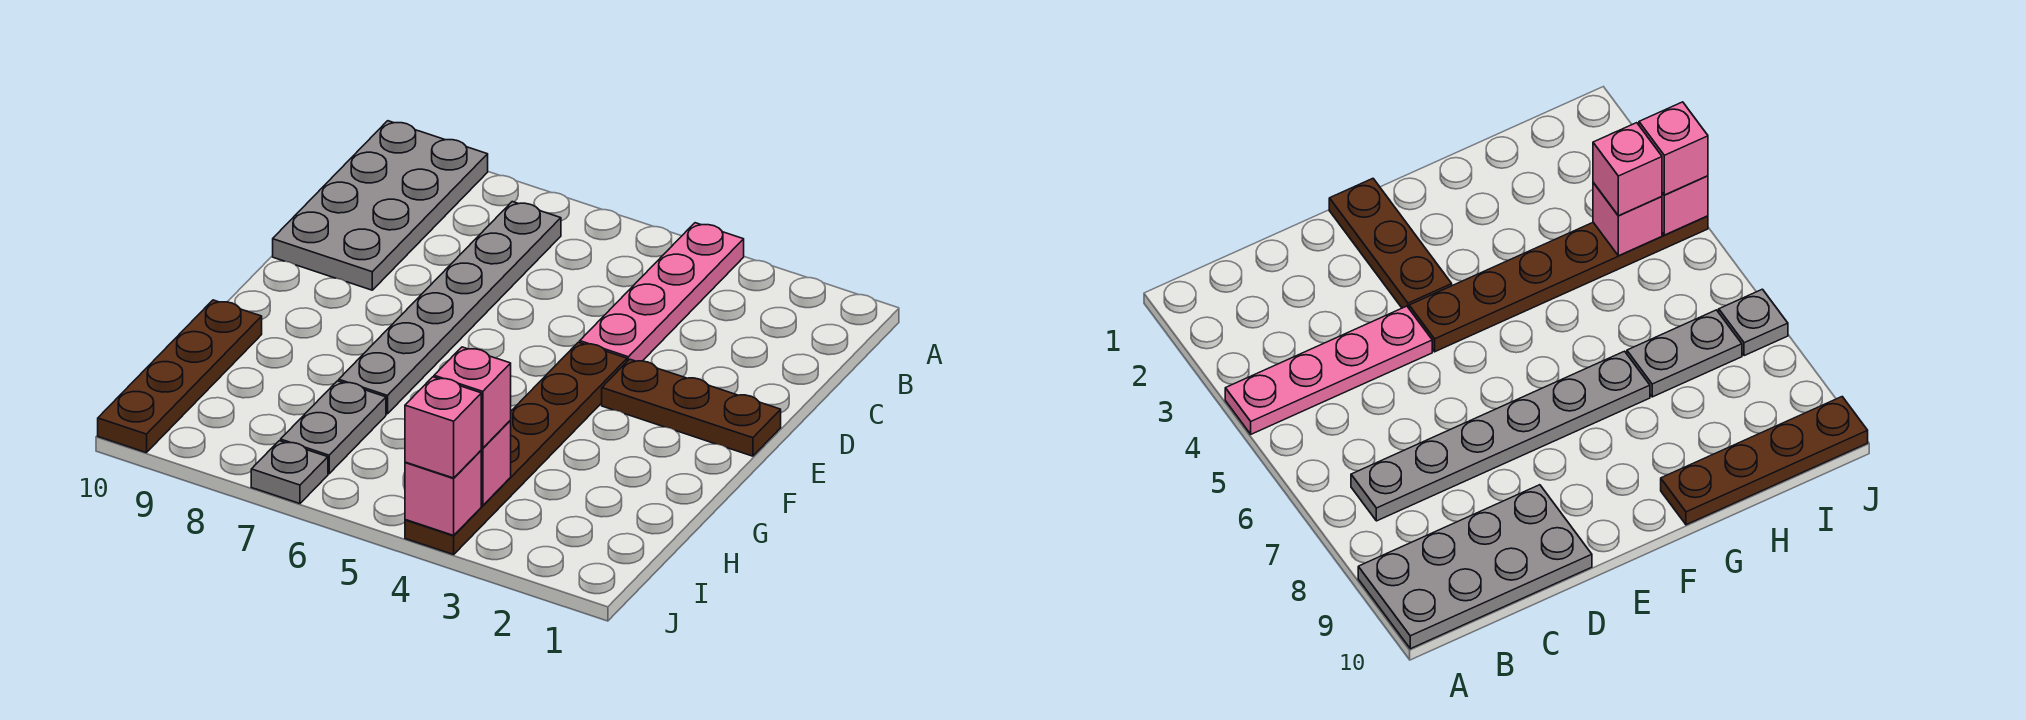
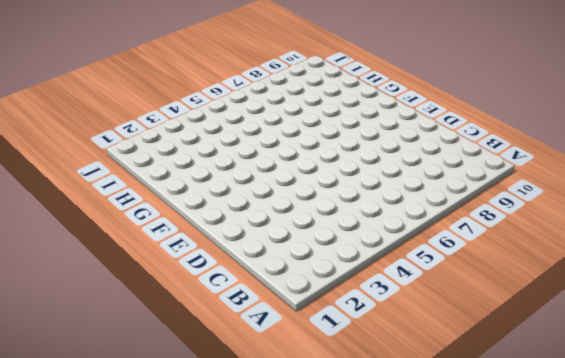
none -> pink 1x4 plate [580,223,744,361]
none -> grey 2x4 plate [273,121,488,290]
none -> grey 1x6 plate [339,202,561,414]

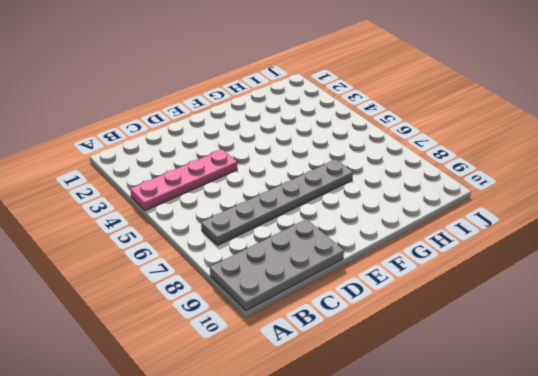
none -> brown 1x3 plate [602,359,781,456]
none -> brown 1x6 plate [405,342,627,555]
none -> brown 1x4 plate [98,300,262,453]

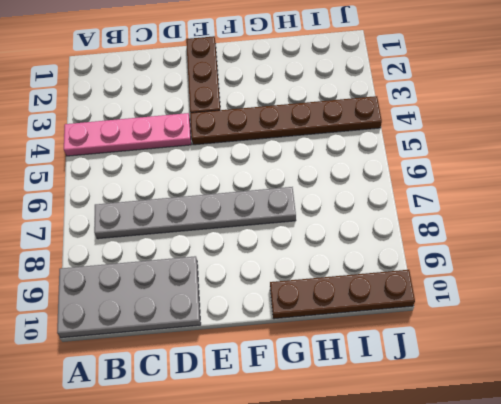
none -> grey 1x2 plate [281,381,386,474]
none -> grey 1x1 plate [251,441,328,504]
none -> pink 1x1 brick [481,421,511,506]

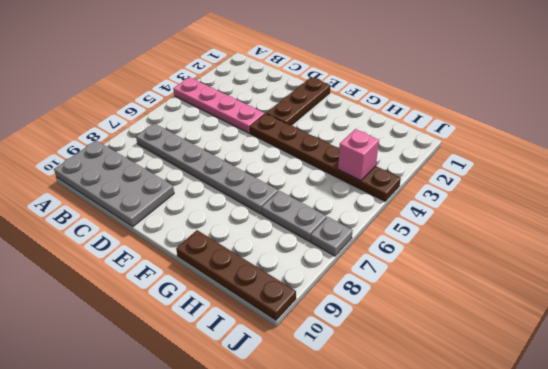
none -> pink 1x1 brick [405,451,481,535]
none -> pink 1x1 brick [434,347,511,448]
none -> pink 1x1 brick [405,377,481,478]

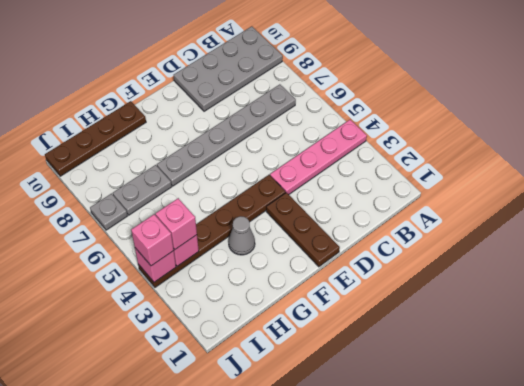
grey 1x1 cone [228,216,255,255] -> none

